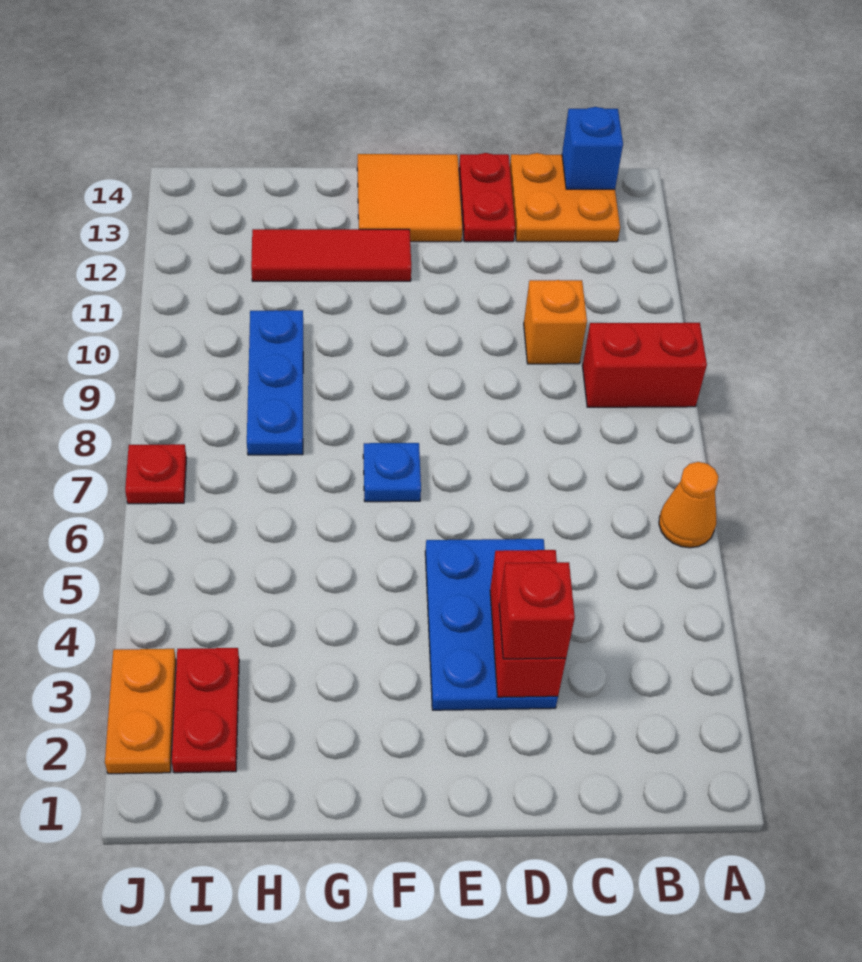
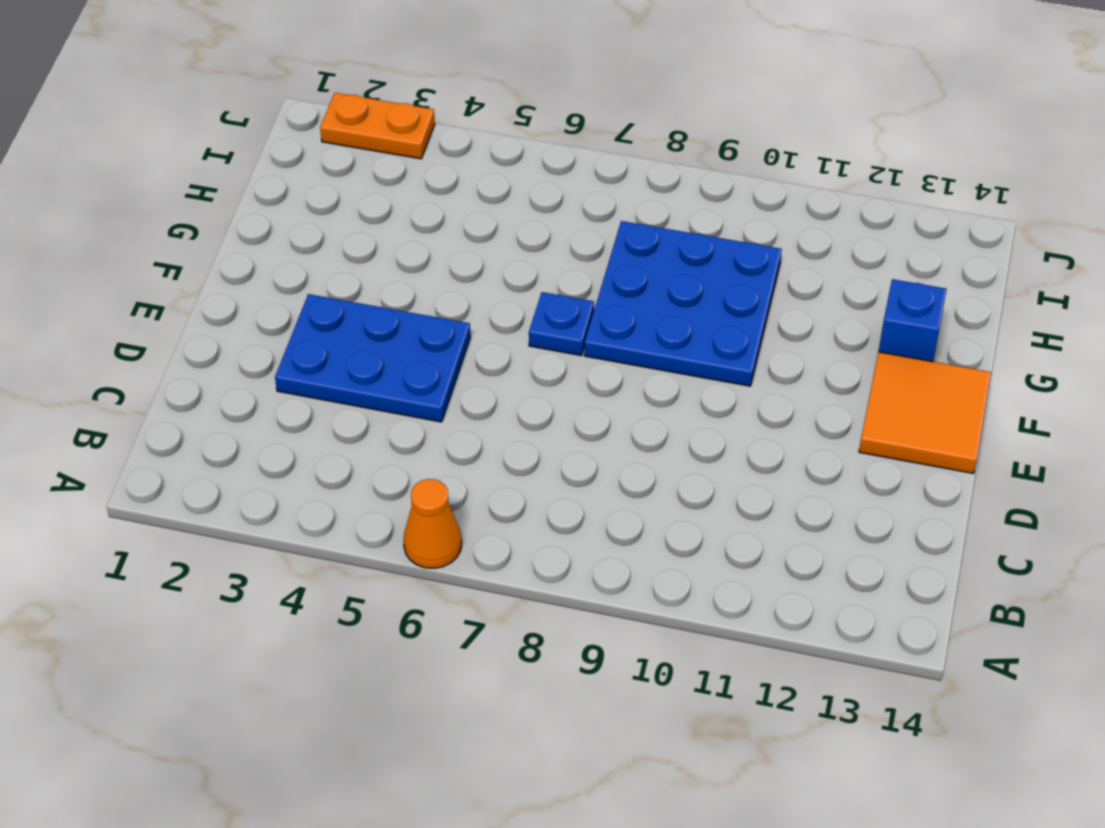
blue 3x3 plate [584,221,782,386] -> blue 1x3 plate [247,310,303,455]
blue 1x1 brick [879,279,947,362] -> blue 1x1 brick moved to [562,107,623,189]
none -> red 1x2 brick [582,323,707,407]
none -> orange 2x2 plate [510,153,620,242]
none -> orange 1x1 brick [524,280,587,364]

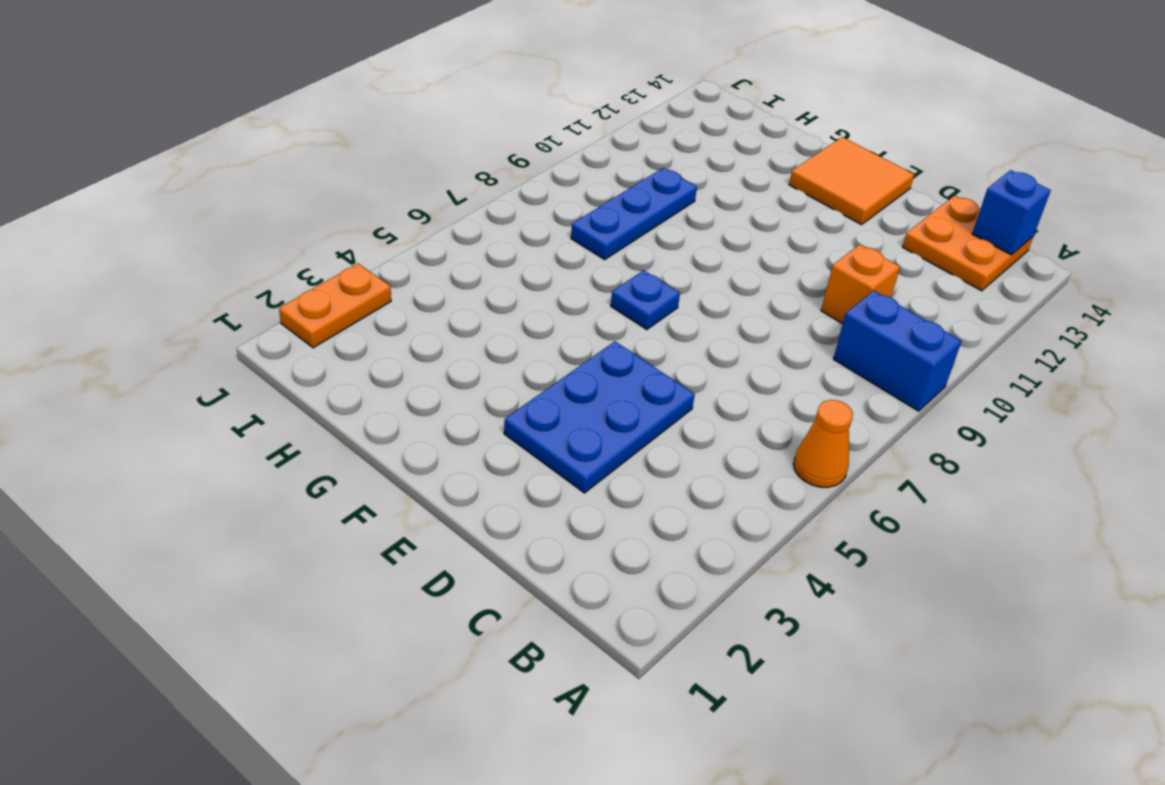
blue 1x2 brick [834,291,962,411] -> red 1x2 brick [582,323,707,407]
none -> red 1x2 plate [459,153,515,242]
none -> red 1x3 tile [251,229,411,281]
none -> red 1x2 plate [172,648,239,773]

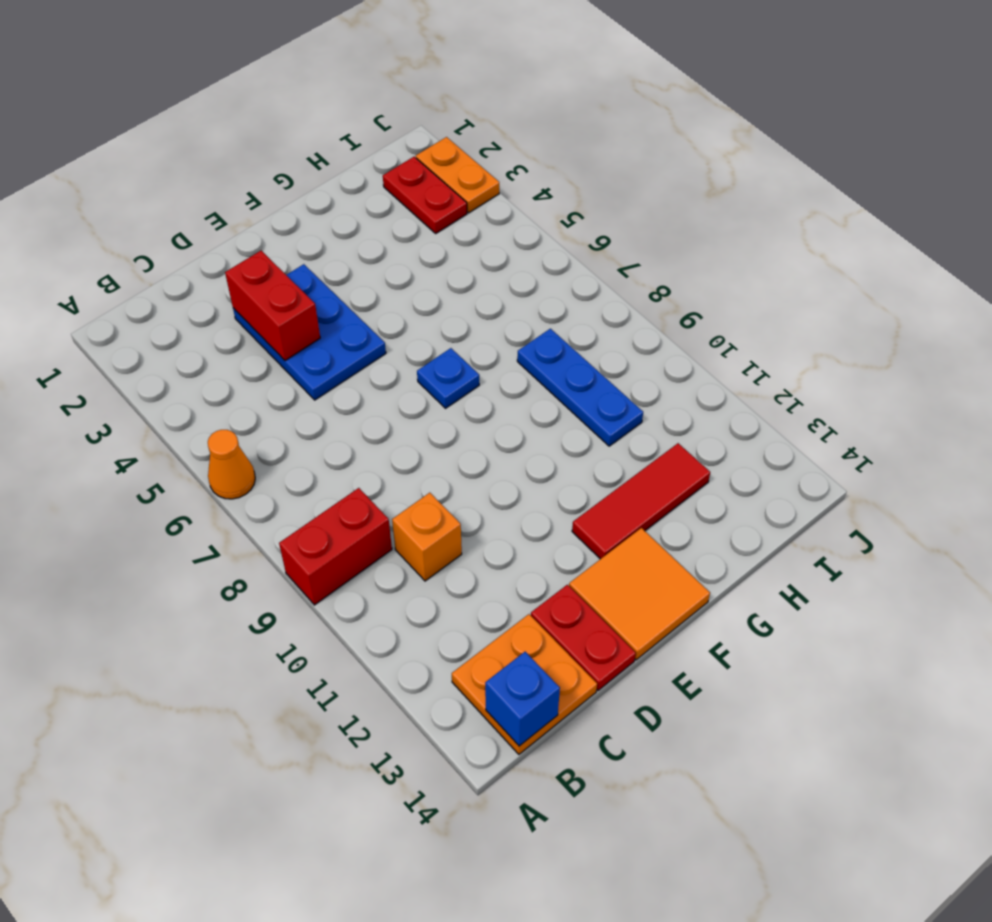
none -> red 1x1 plate [125,444,186,504]
none -> red 1x1 brick [499,562,575,659]

